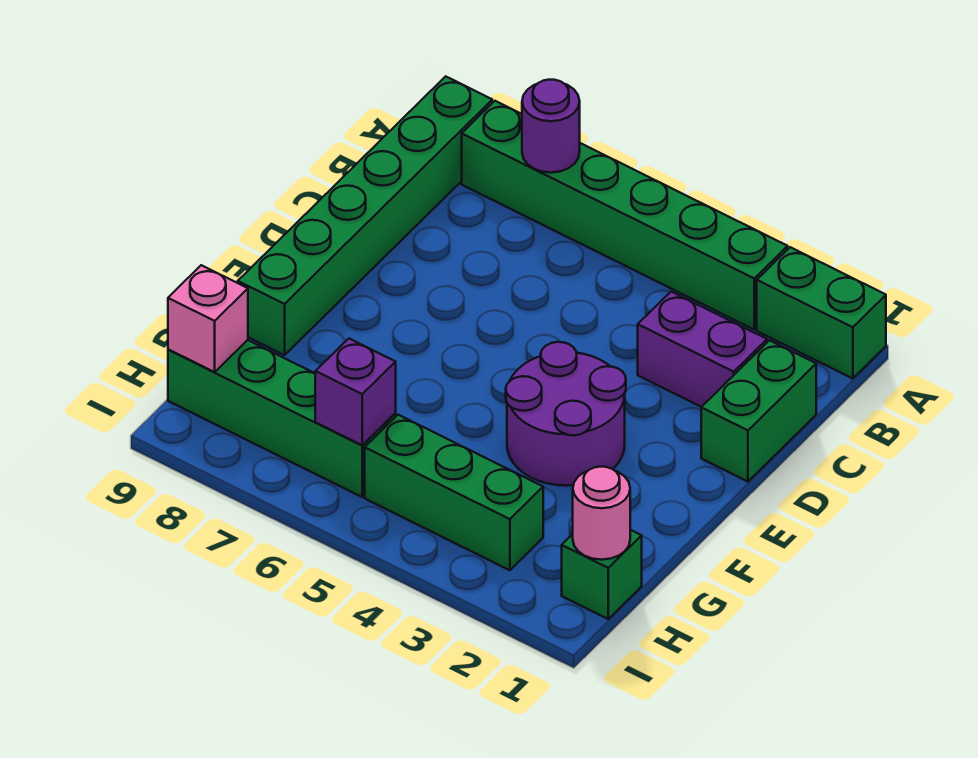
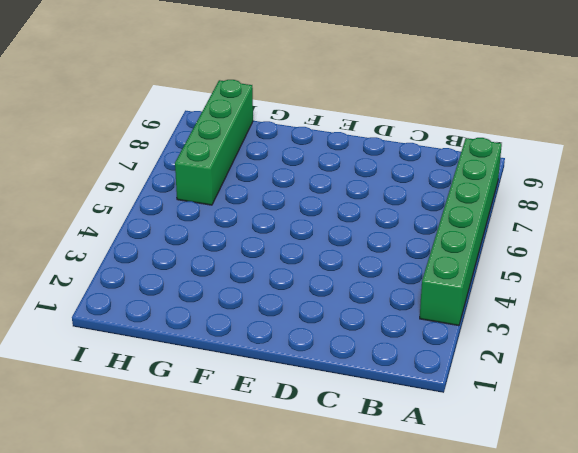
none -> green 1x2 brick [757,247,886,379]
none -> green 1x6 brick [238,76,492,355]
none -> green 1x2 brick [701,340,816,482]

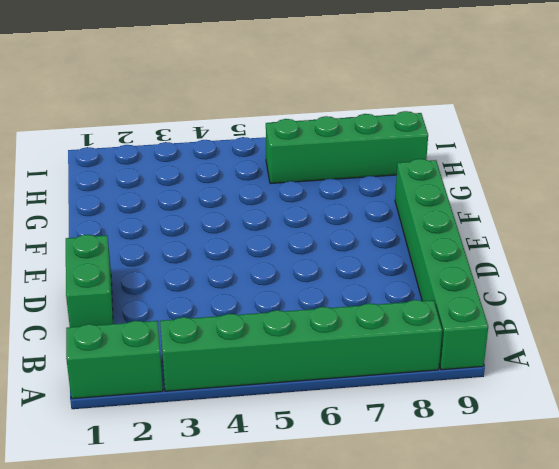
none -> purple 1x2 brick [638,292,767,407]
none -> purple 2x2 round brick [506,342,626,486]
none -> green 1x1 brick [562,530,642,619]

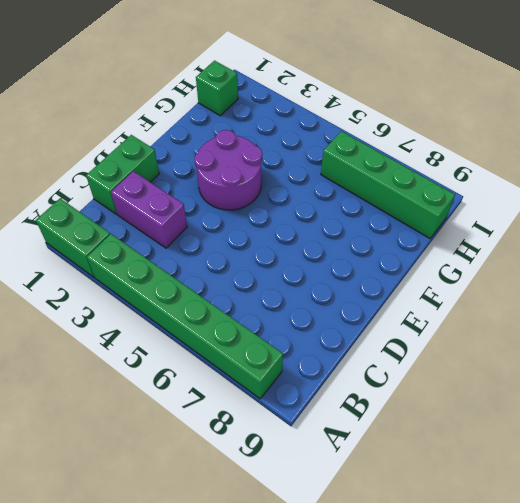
none -> green 1x6 brick [238,76,492,355]
none -> green 1x3 brick [365,415,543,570]
none -> purple 1x1 round brick [522,80,580,173]

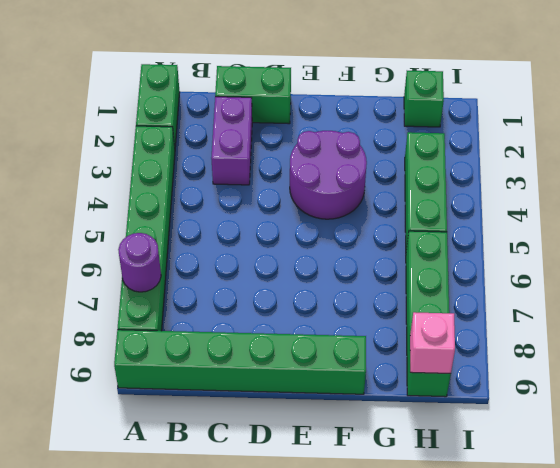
none -> pink 1x1 round brick [573,467,630,560]
none -> purple 1x1 brick [315,339,396,445]

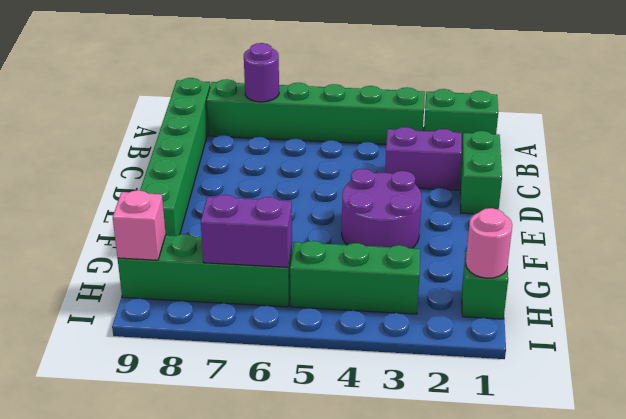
purple 1x2 brick [201,195,292,267] -> purple 1x1 brick [315,339,396,445]

